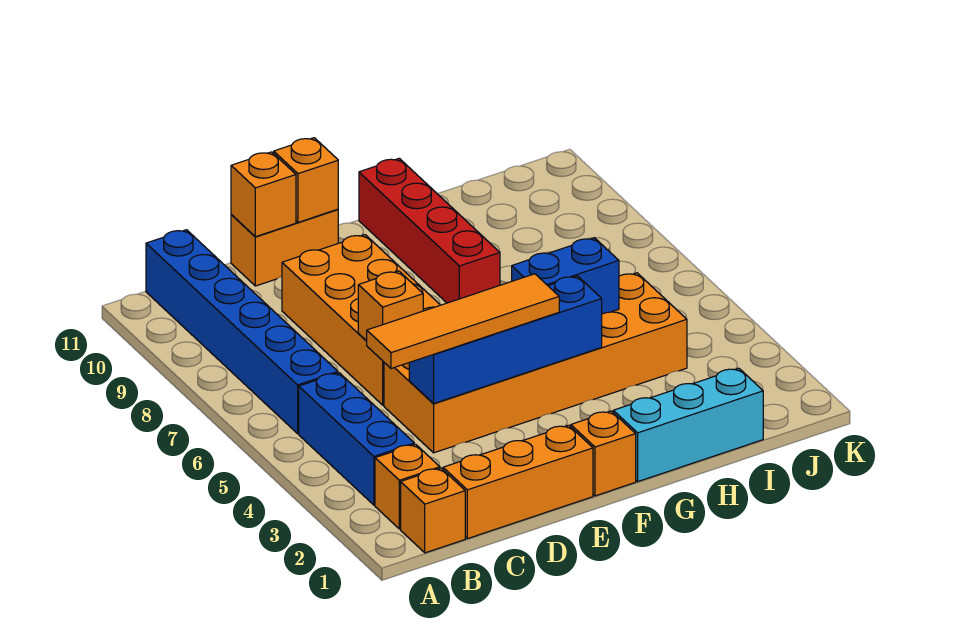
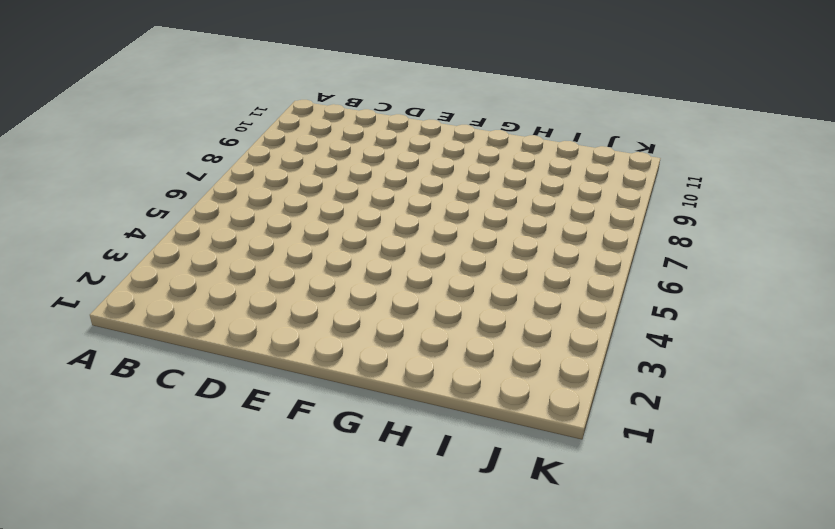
none -> orange 1x1 brick [401,468,465,553]
none -> orange 1x1 brick [375,444,440,529]
none -> blue 1x3 brick [299,373,414,505]

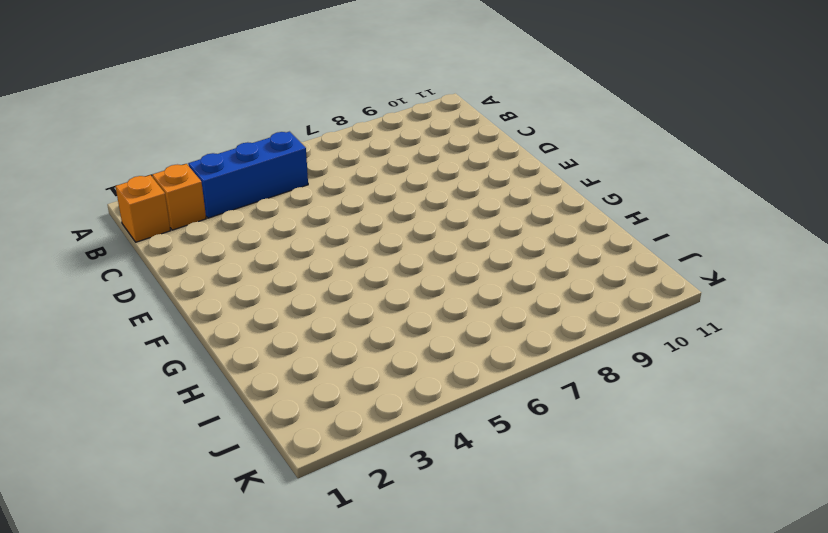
none -> blue 1x6 brick [146,230,338,434]
none -> orange 1x3 brick [443,425,593,539]
none -> orange 2x6 brick [384,273,687,453]

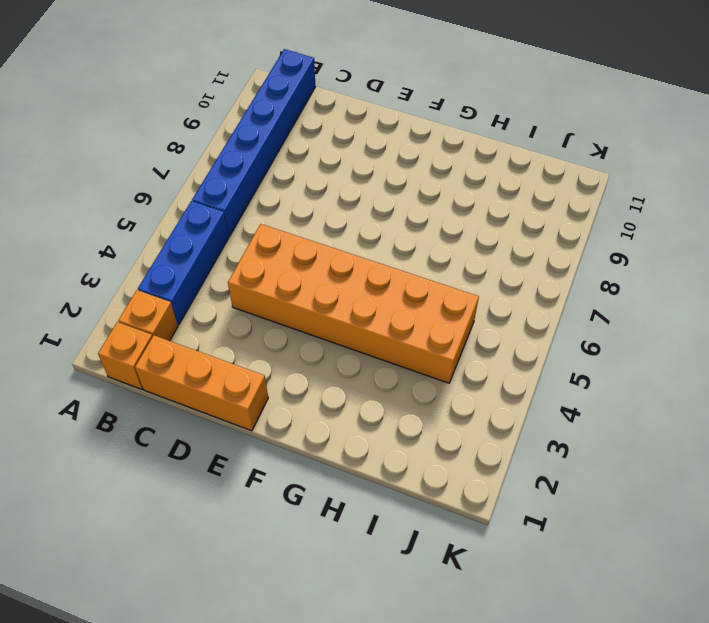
none -> orange 2x4 brick [282,235,440,405]
none -> orange 1x2 brick [231,209,338,286]
none -> orange 1x1 brick [571,411,636,496]

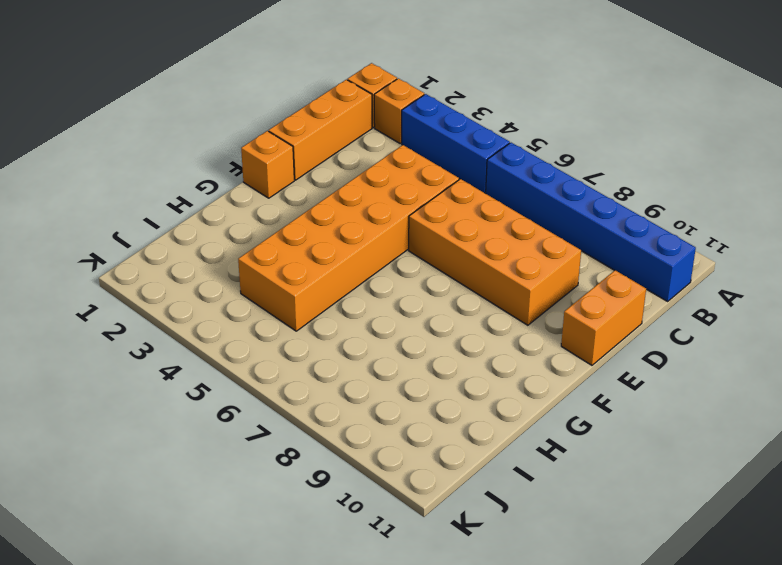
none -> cyan 1x3 brick [613,368,763,481]
none -> red 1x4 brick [359,158,500,303]
none -> blue 1x4 brick [409,276,602,403]

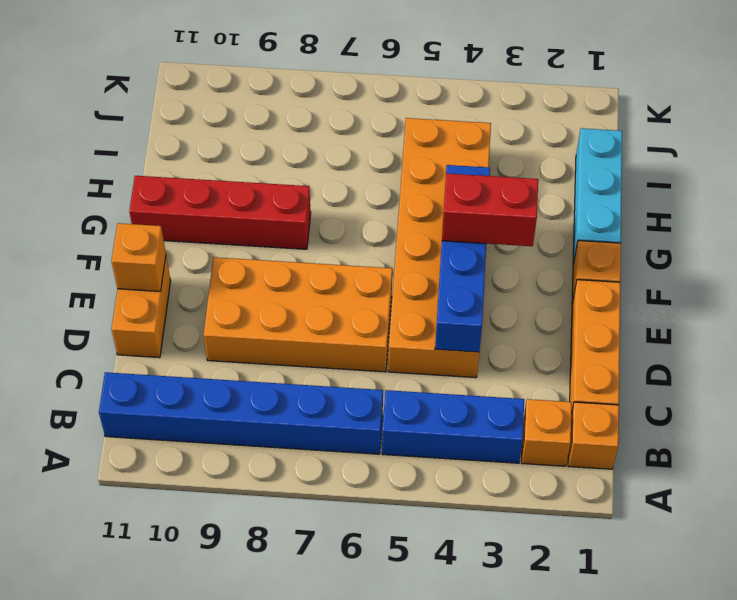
red 1x2 brick [442,173,538,246] -> orange 1x4 tile [367,274,559,369]
none -> orange 1x1 brick [358,271,423,341]
none -> orange 1x1 brick [231,152,296,237]
none -> blue 1x2 brick [512,238,619,314]

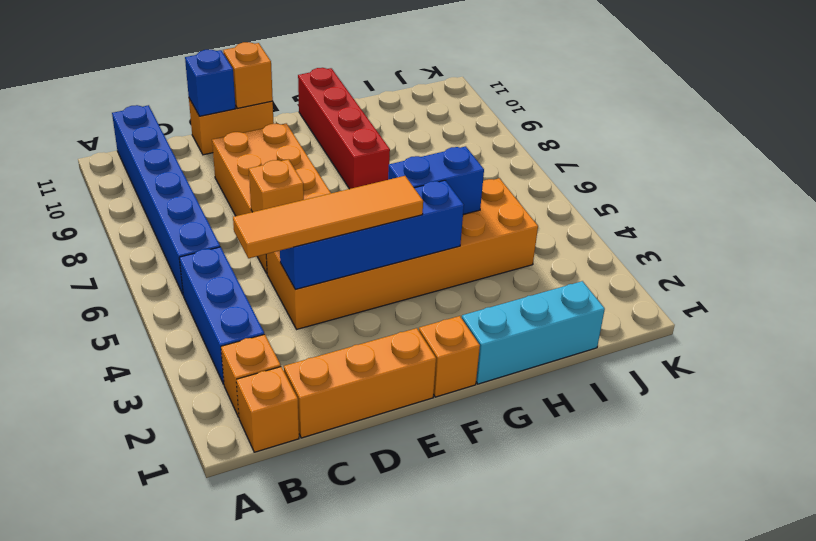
blue 1x1 brick [185,50,236,116] -> orange 1x1 brick [231,152,296,237]

